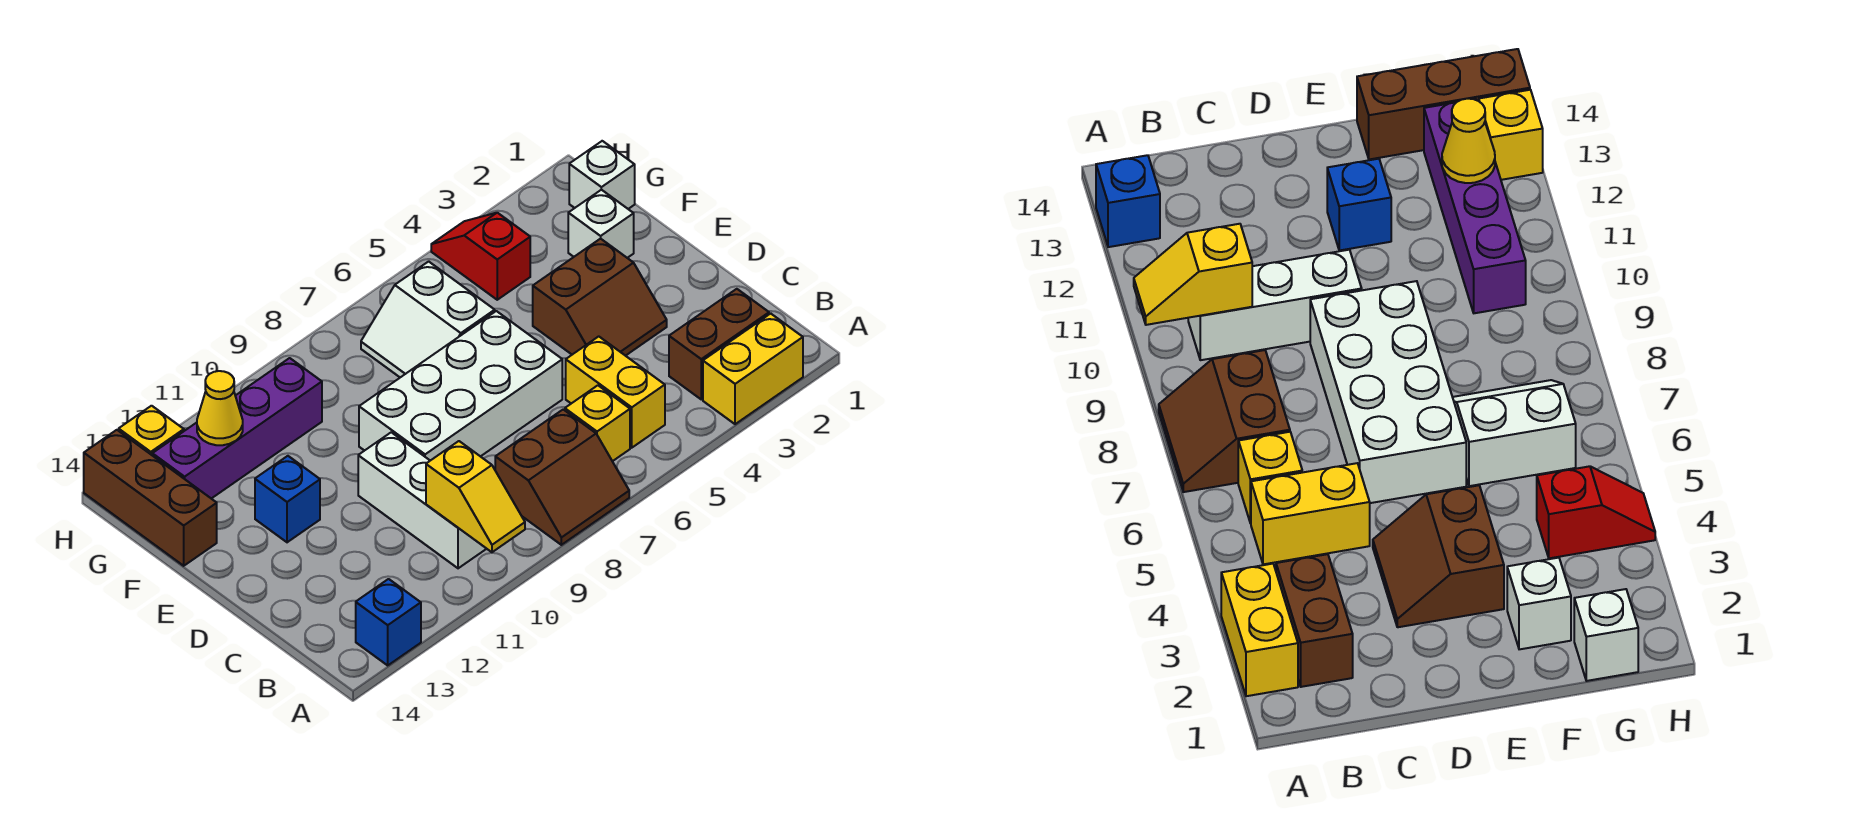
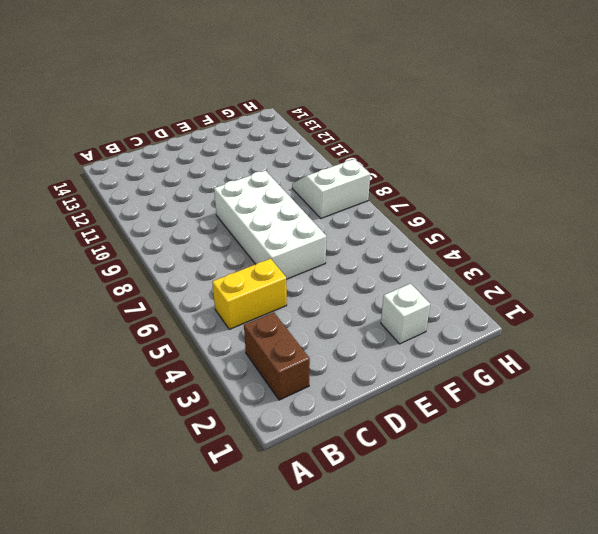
white 2x2 slope [292,159,370,218] -> white 2x2 slope moved to [361,261,495,377]
none -> yellow 1x2 brick [703,314,803,424]
none -> brown 2x2 slope [495,410,629,545]
none -> blue 1x1 brick [356,579,421,665]

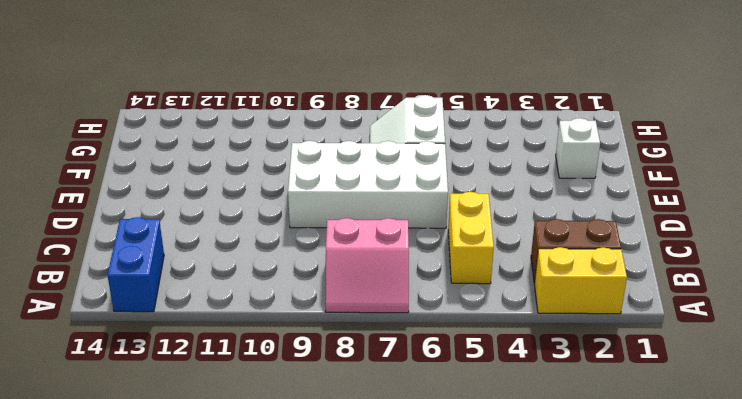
pink 2x2 slope [325,218,409,313] -> brown 2x2 slope [495,410,629,545]
blue 1x2 brick [107,217,164,312] -> blue 1x1 brick [356,579,421,665]
none -> yellow 1x1 brick [565,385,630,461]
none -> white 1x3 brick [358,432,486,568]
none -> brown 2x2 slope [533,239,667,356]

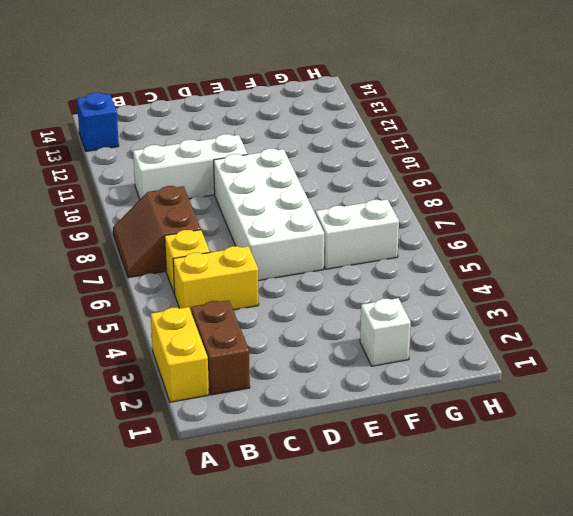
none -> brown 2x2 slope [533,239,667,356]
none -> blue 1x1 brick [255,456,320,542]
none -> brown 1x3 brick [84,430,217,566]

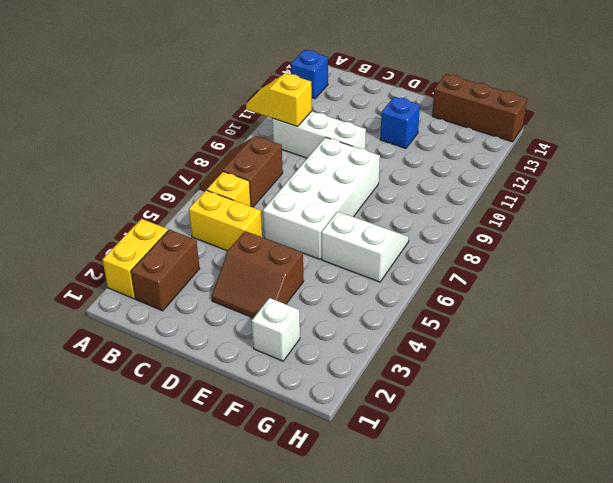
brown 2x2 slope [212,231,304,318] -> brown 2x2 slope turned to [533,239,667,356]
none -> white 1x1 brick [569,141,635,209]
none -> red 1x2 slope [431,213,530,300]
none -> purple 1x4 brick [152,358,322,499]

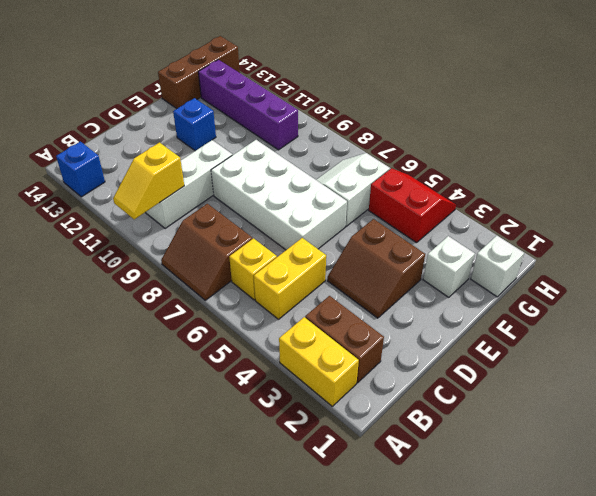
red 2x2 slope [369,168,456,243] -> red 1x2 slope [431,213,530,300]
none -> yellow 1x1 brick [119,406,184,455]
none -> yellow 1x1 cone [197,371,243,445]

